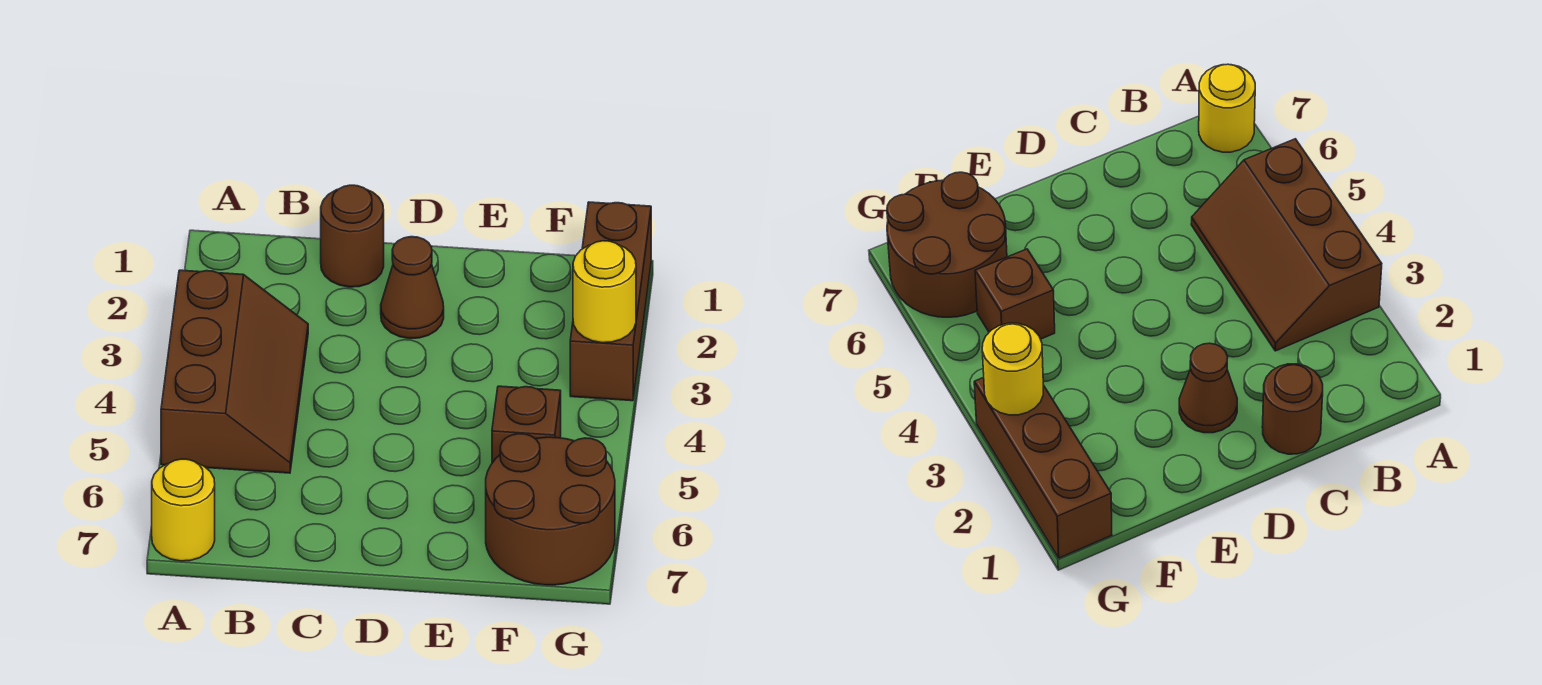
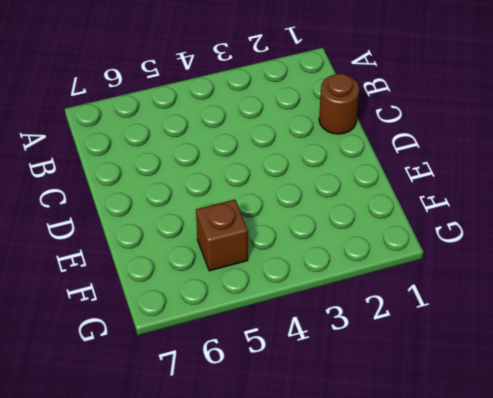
none -> brown 2x3 slope [161,270,308,473]
none -> yellow 1x1 round brick [152,459,215,561]

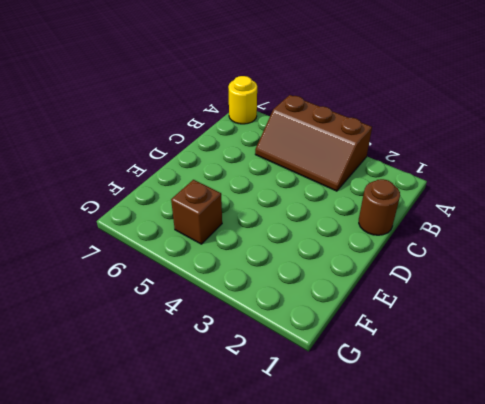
none -> brown 1x1 cone [381,237,444,338]
none -> brown 2x2 round brick [486,434,615,585]

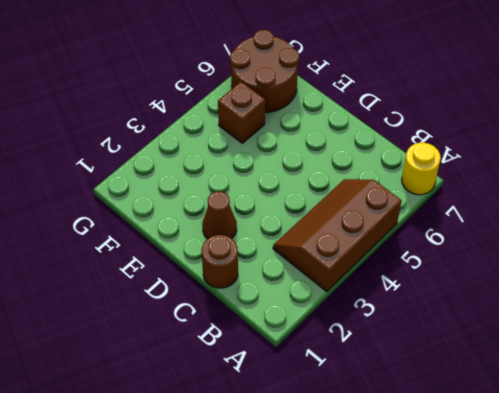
none -> brown 1x3 brick [570,202,651,401]
none -> yellow 1x1 round brick [573,241,636,343]

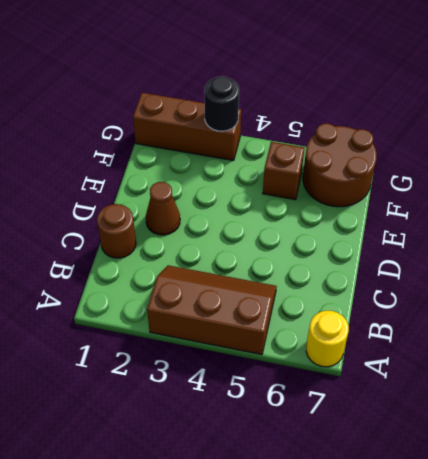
black 1x1 round brick [205,76,239,131] -> yellow 1x1 round brick [573,241,636,343]

